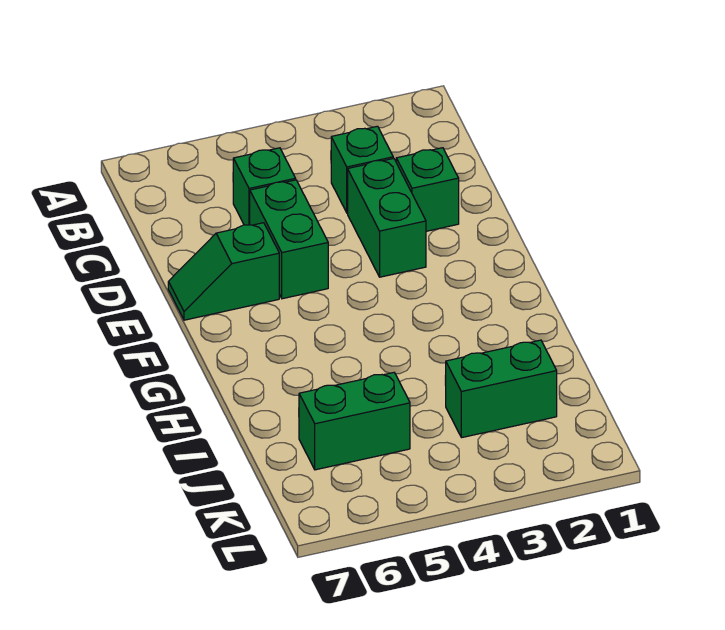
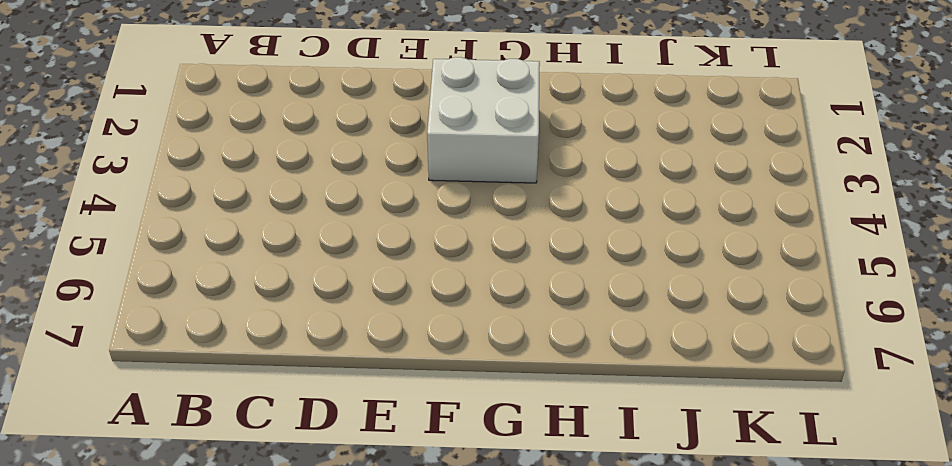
white 2x2 brick [427,57,540,183] -> none
none -> green 1x1 brick [331,126,393,213]
none -> green 1x1 brick [233,148,296,225]

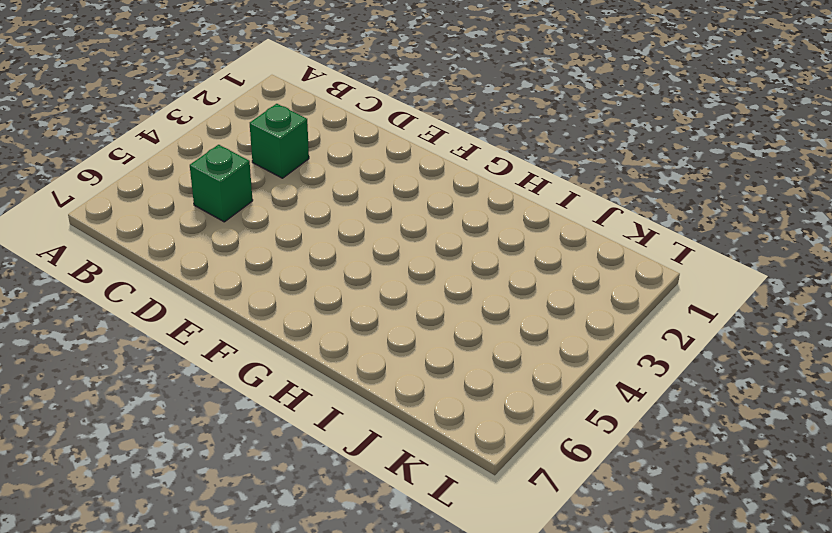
none -> green 1x1 brick [396,148,459,231]
none -> green 1x2 brick [348,158,426,277]

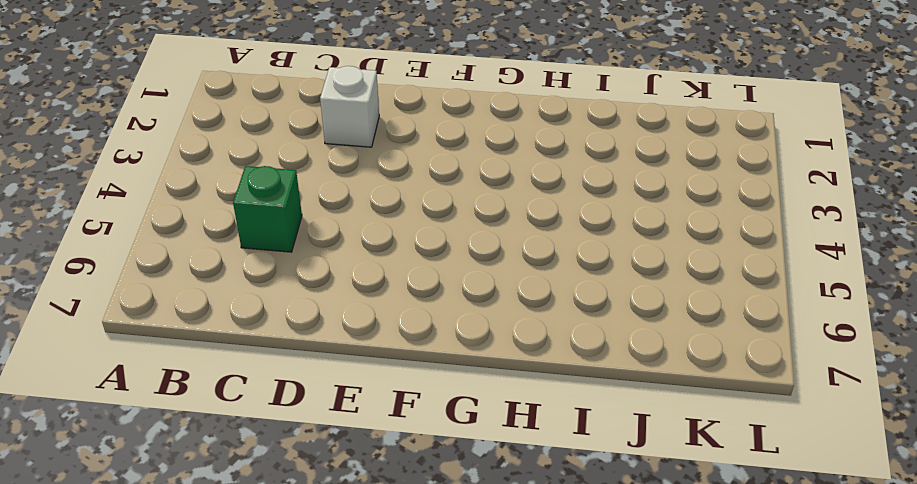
white 1x1 brick [320,66,379,147] -> green 1x1 brick [396,148,459,231]
none -> green 1x1 brick [331,126,393,213]
none -> green 1x2 brick [348,158,426,277]

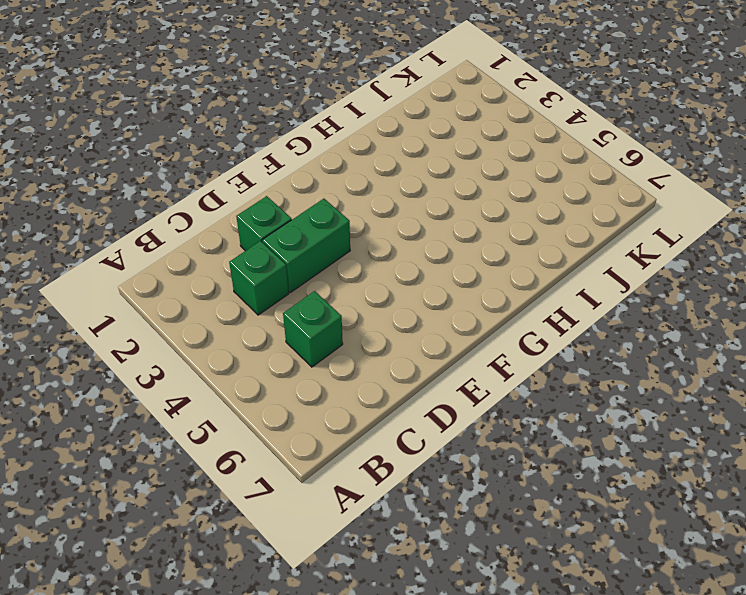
none -> green 1x2 brick [250,180,328,299]
none -> green 1x2 slope [168,223,279,320]

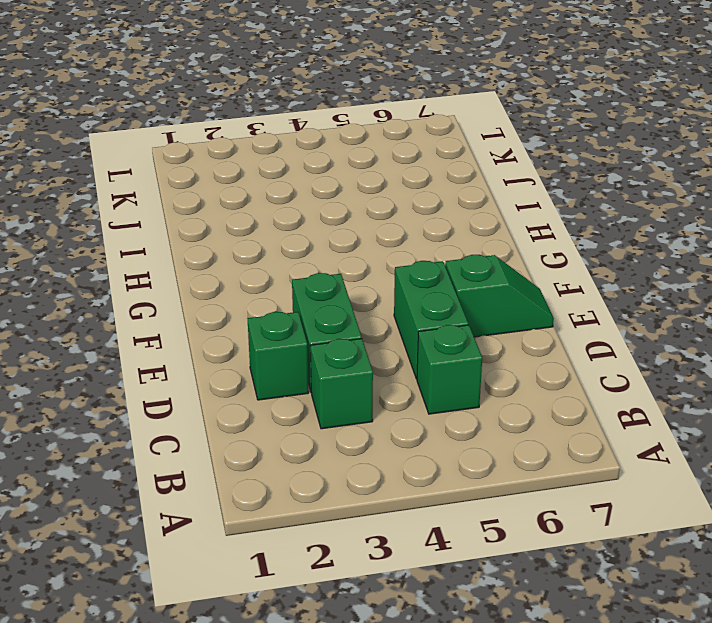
none -> green 1x2 brick [445,340,557,438]
none -> green 1x2 brick [299,373,410,470]

